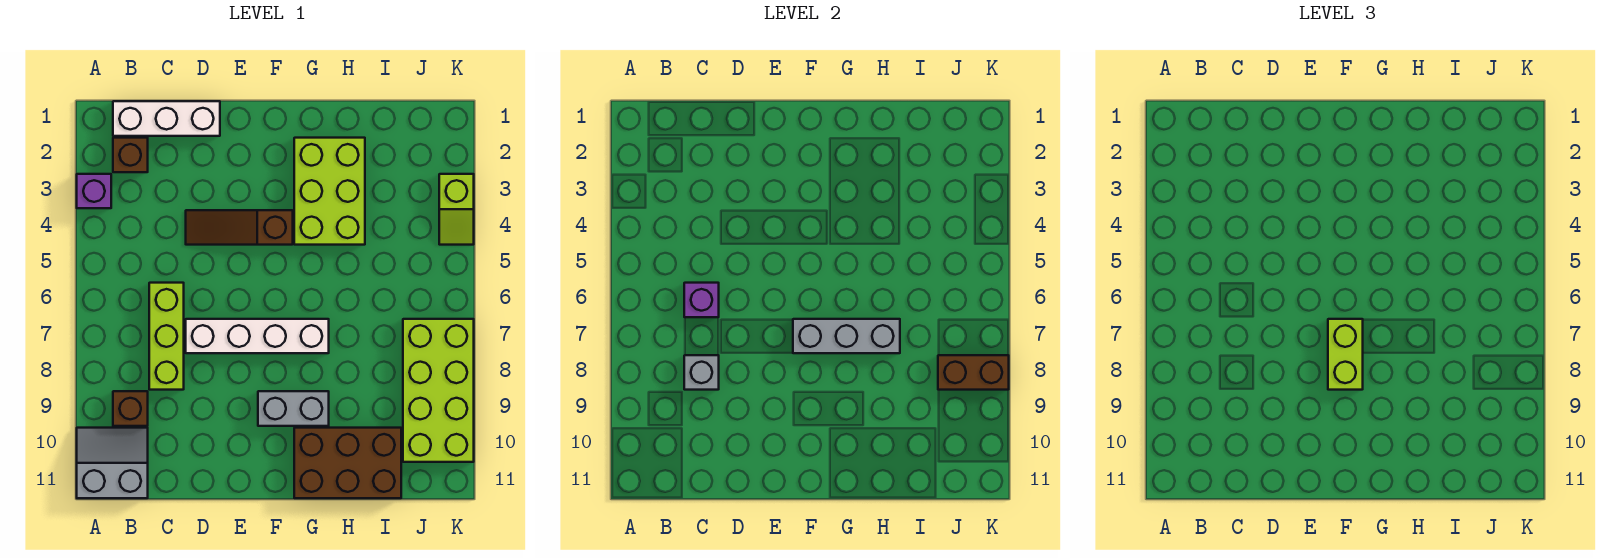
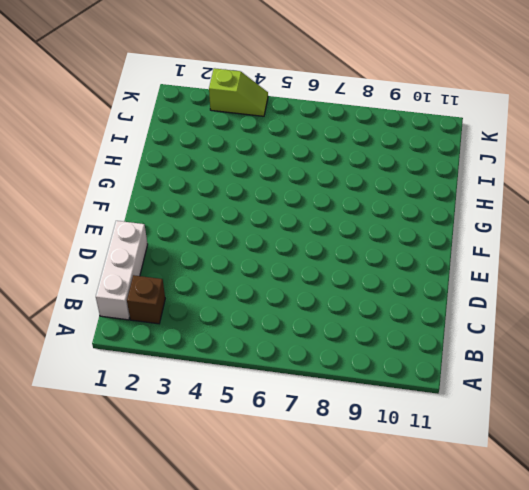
none -> purple 1x1 brick [77,174,111,208]
none -> grey 2x2 slope [77,428,148,498]
none -> brown 1x1 brick [113,391,148,426]

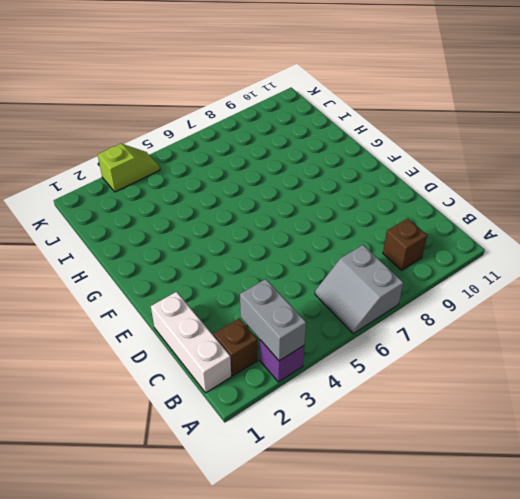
grey 1x2 brick [240,279,306,361] -> grey 1x2 brick moved to [258,391,329,426]
grey 2x2 slope [315,245,403,334] -> grey 2x2 slope moved to [77,428,148,498]
none -> lime 1x3 brick [149,283,184,390]
none -> brown 1x3 slope [186,210,293,245]
none -> white 1x4 brick [186,319,329,353]

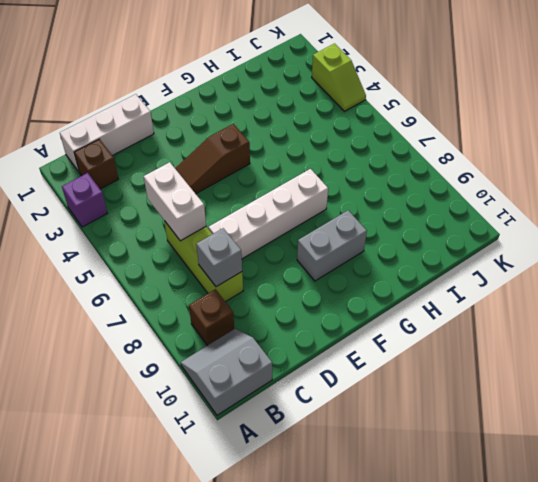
white 1x2 brick [144,162,206,241] -> purple 1x1 brick [684,283,719,317]
none -> lime 2x3 brick [294,138,365,245]
none -> brown 2x3 brick [294,428,401,498]
none -> lime 2x4 brick [403,319,474,462]

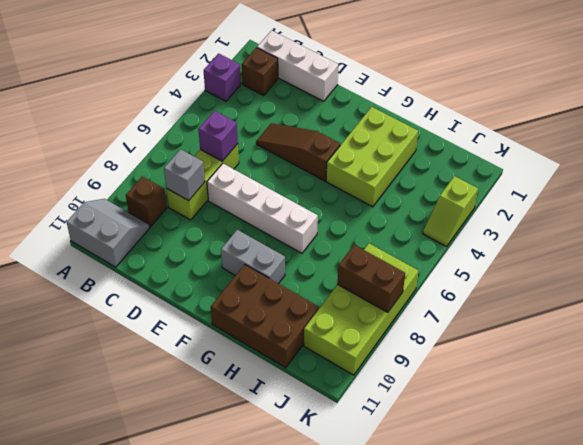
none -> grey 1x3 brick [793,319,900,353]
none -> lime 1x2 brick [1328,319,1363,390]

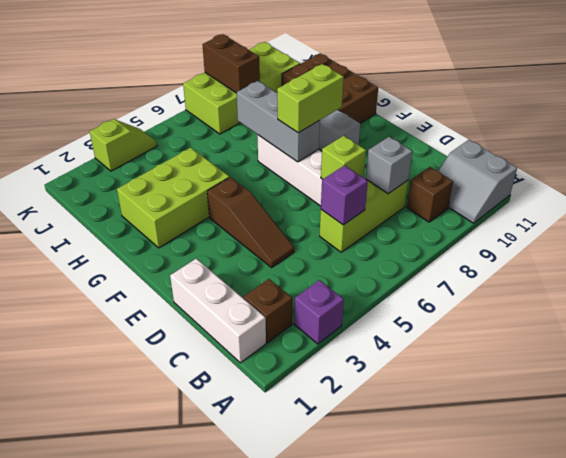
lime 1x1 brick [321,136,366,179] -> none

